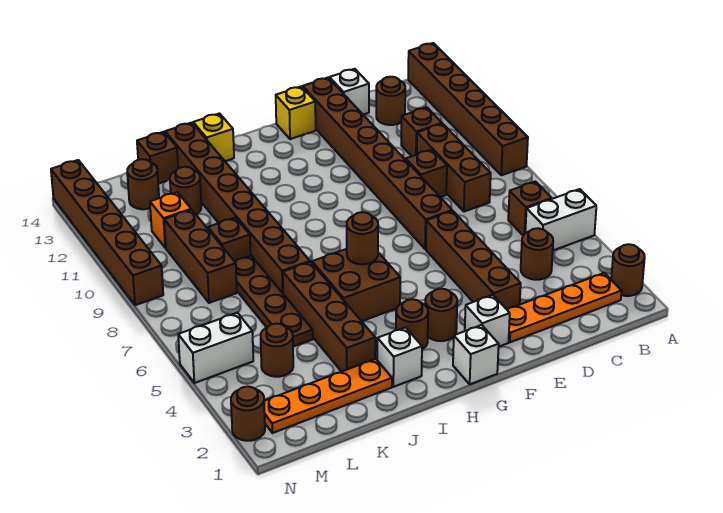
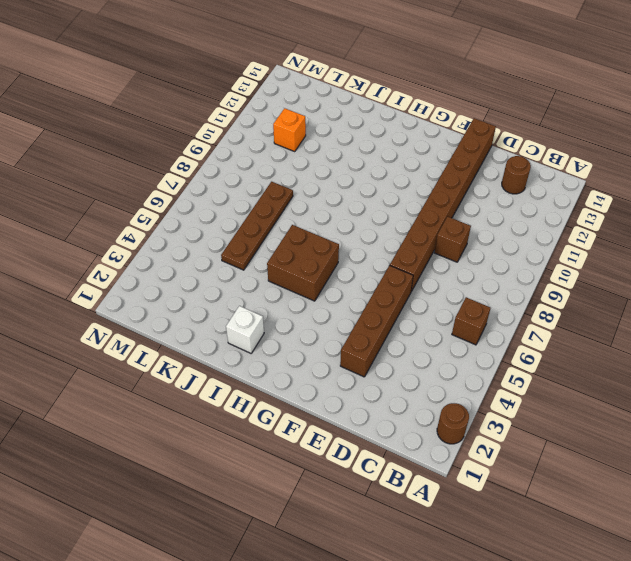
none -> white 1x2 brick [525,189,596,250]
none -> brown 1x6 brick [408,43,528,175]
none -> orange 1x4 plate [507,273,621,342]
none -> brown 1x1 round brick [521,228,553,280]

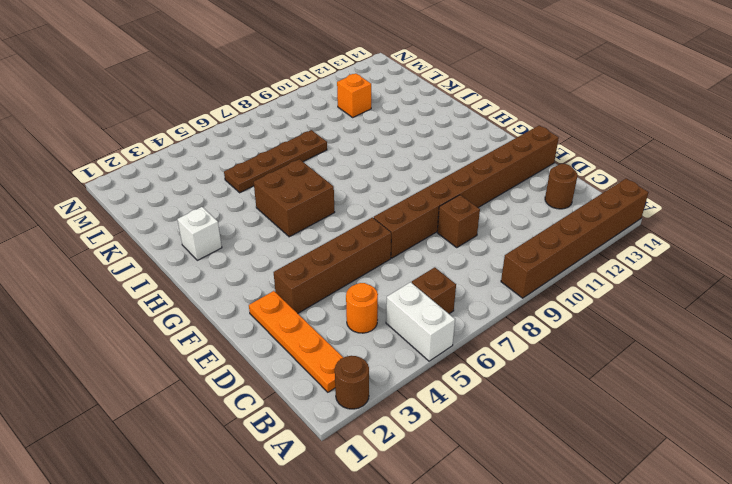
orange 1x1 round brick [346,283,378,333] -> brown 1x1 round brick [521,228,553,280]
none -> brown 1x3 brick [417,124,491,212]
none -> brown 1x1 brick [401,107,442,156]
none -> white 1x1 brick [329,69,369,115]
none -> white 1x1 brick [465,295,510,347]

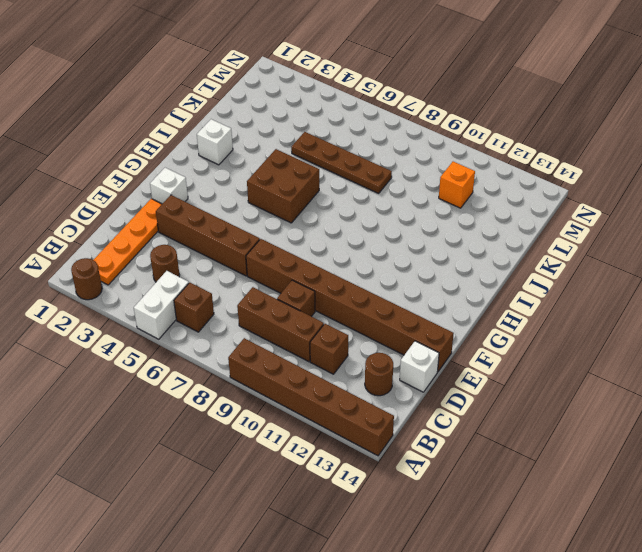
none -> yellow 1x1 brick [276,86,316,139]
none -> white 1x1 brick [453,325,499,384]
none -> brown 1x1 round brick [425,289,457,341]
none -> brown 1x1 round brick [396,299,428,349]

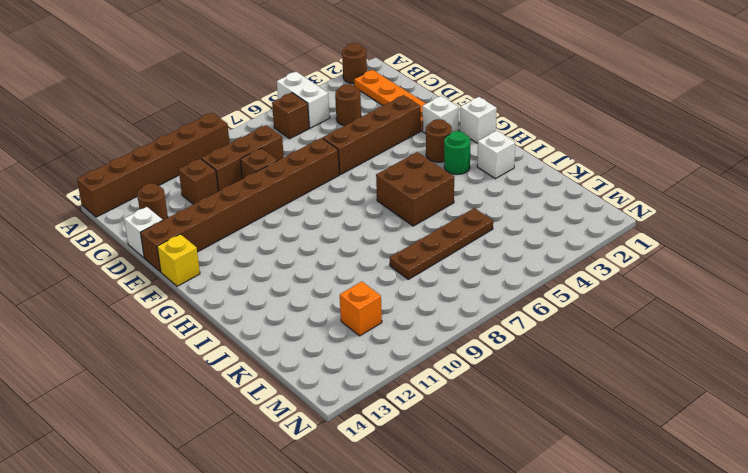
green 1x1 round brick [444,131,470,174] -> brown 1x1 round brick [396,299,428,349]
none -> yellow 1x1 brick [193,113,234,161]
none -> orange 1x4 plate [264,359,392,433]
none -> brown 1x4 brick [283,262,375,372]
none -> brown 1x8 brick [165,123,310,293]

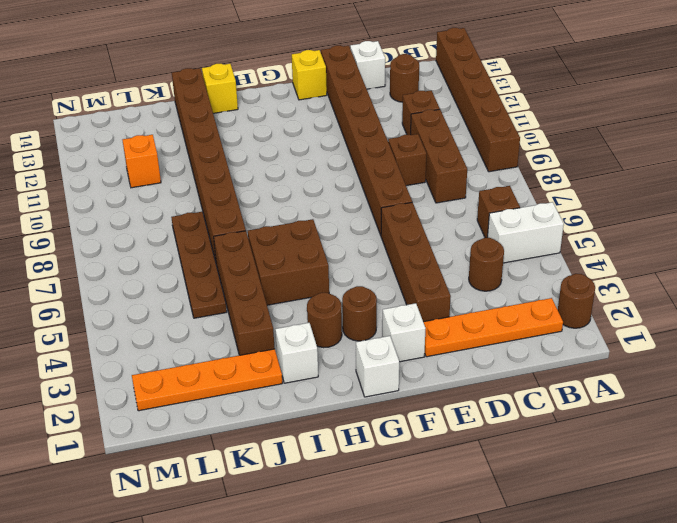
none -> brown 1x1 brick [208,218,251,261]
none -> brown 1x1 round brick [170,167,201,214]
none -> brown 1x1 brick [137,132,178,184]
none -> brown 1x1 round brick [261,324,293,377]

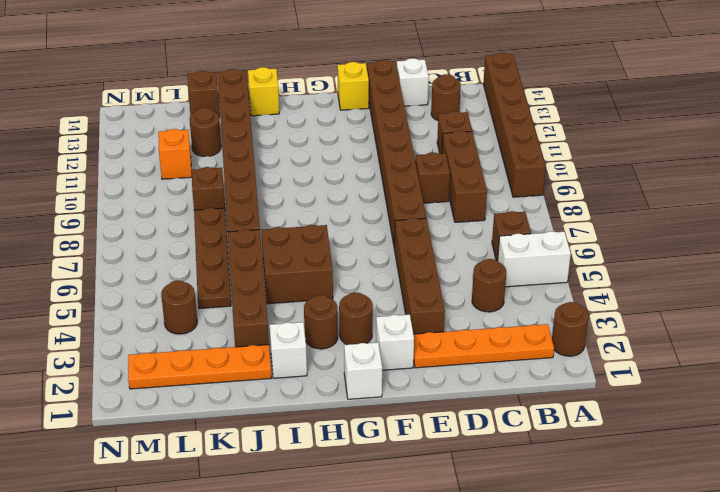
none -> brown 1x3 brick [164,210,237,303]
none -> brown 1x1 round brick [127,159,159,209]
none -> white 1x2 brick [178,313,253,383]
none -> brown 1x1 round brick [231,386,265,441]

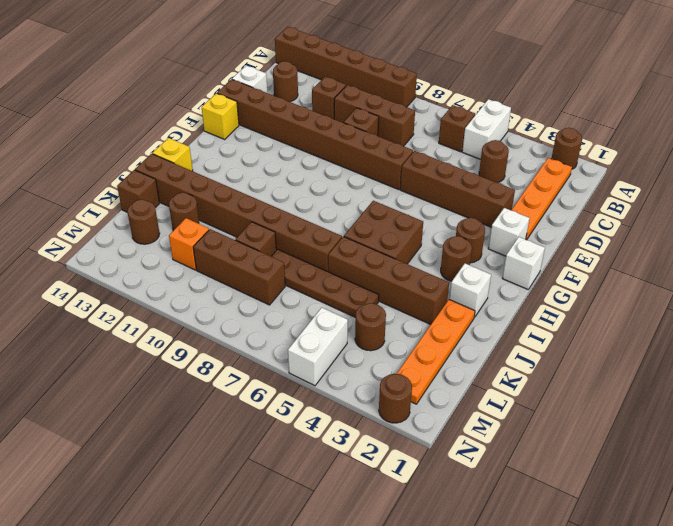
none -> brown 1x6 brick [51,160,163,305]
none -> brown 1x1 round brick [347,212,378,264]

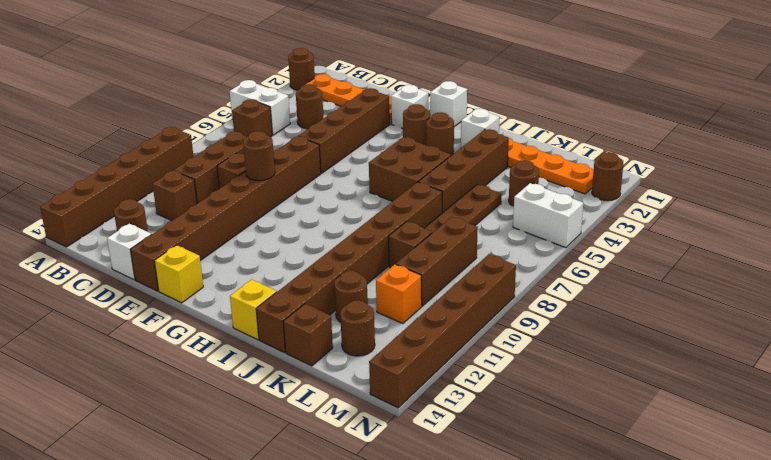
brown 1x1 round brick [243,131,275,181] -> brown 1x1 round brick moved to [347,212,378,264]

